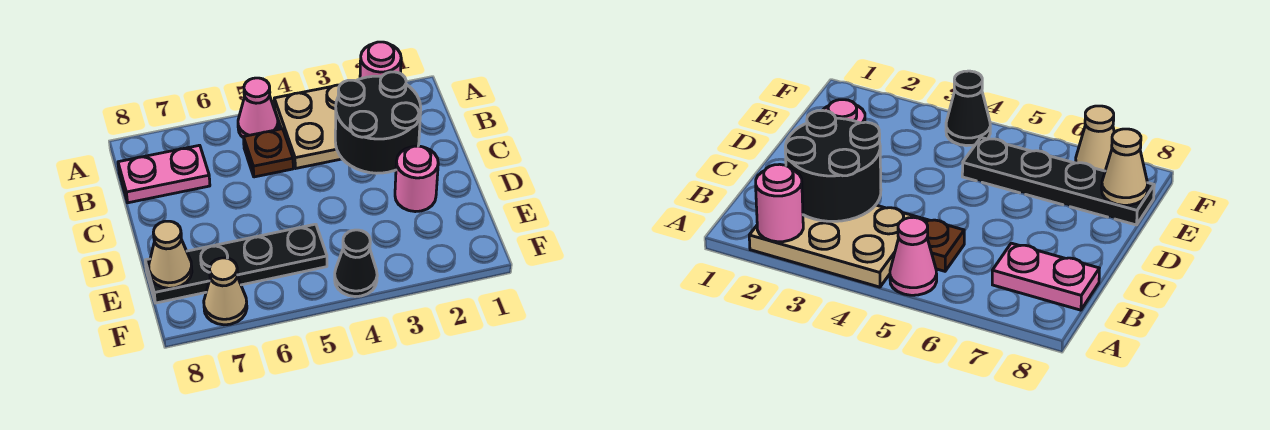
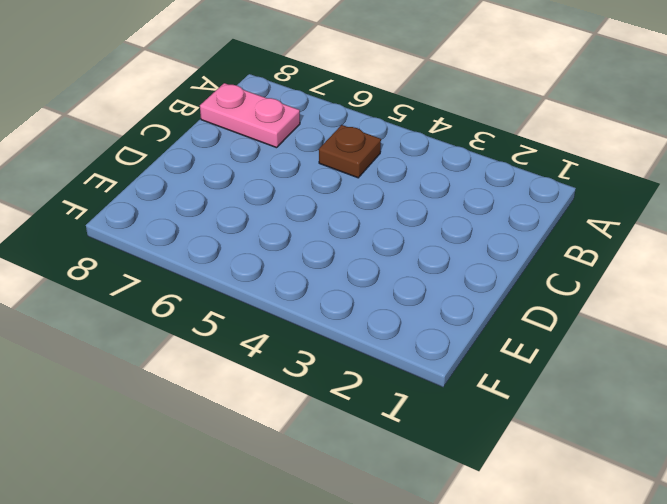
none -> tan 2x3 plate [274,85,342,169]
none -> pink 1x1 cone [238,78,278,138]

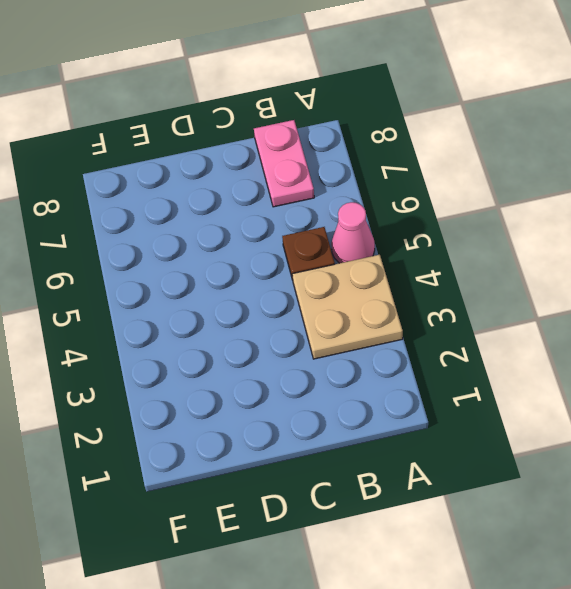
tan 2x2 plate [292,255,403,359] -> tan 2x3 plate [274,85,342,169]
none -> pink 1x1 round brick [395,146,438,212]
none -> black 1x4 plate [145,224,327,303]

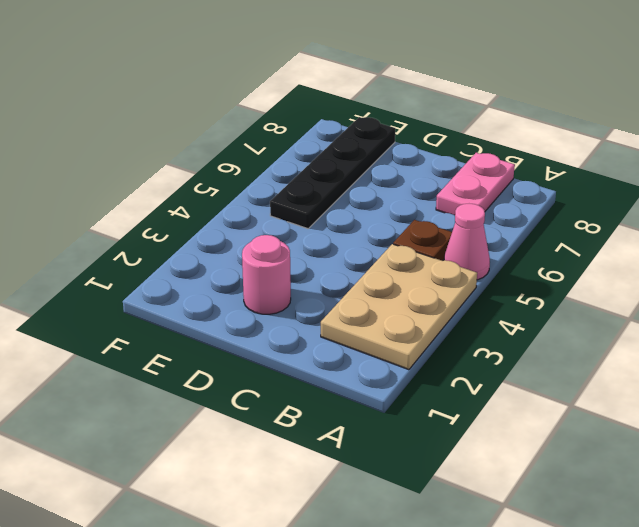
none -> black 1x1 cone [335,230,377,297]
none -> tan 1x1 cone [204,258,247,325]

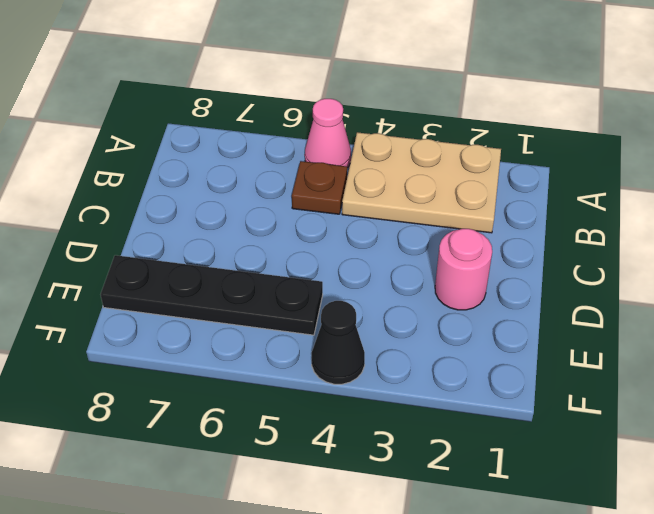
none -> pink 1x2 plate [118,145,210,203]
none -> tan 1x1 cone [204,258,247,325]

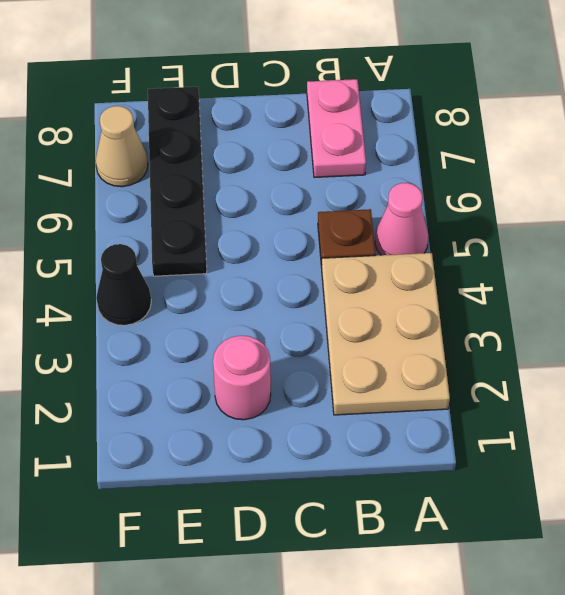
none -> pink 1x1 round brick [360,42,401,79]
none -> black 2x2 round brick [335,72,421,173]

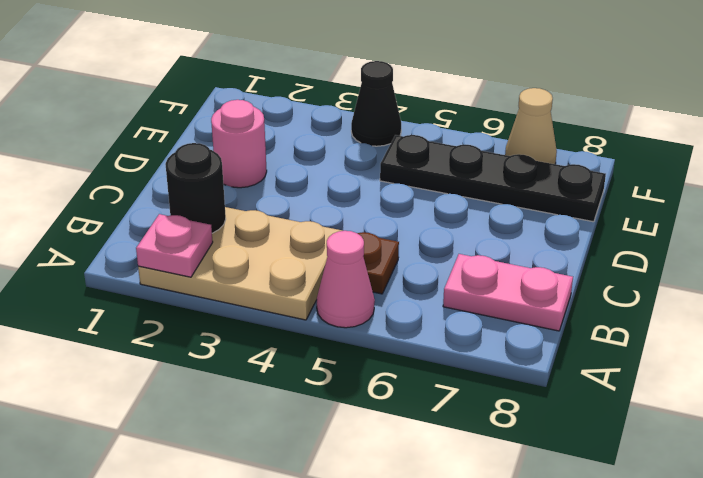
pink 1x1 plate [136,214,213,277] -> pink 1x1 round brick [360,42,401,79]
black 1x1 round brick [165,143,226,233] -> black 2x2 round brick [335,72,421,173]
none -> tan 1x1 cone [149,221,192,288]

